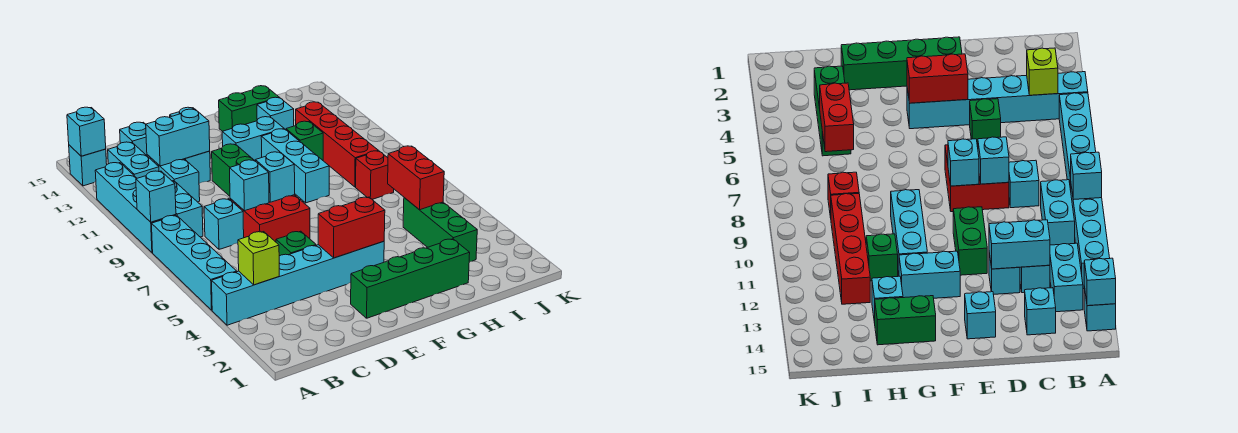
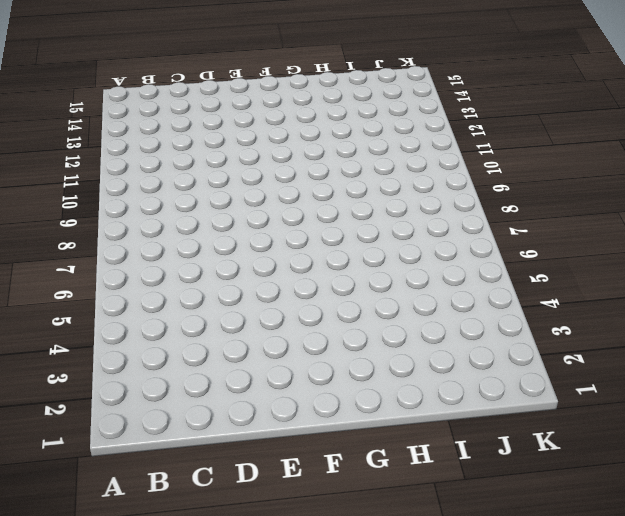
none -> cyan 1x6 brick [212,241,384,325]
none -> cyan 1x4 brick [152,215,237,310]
none -> cyan 1x4 brick [95,163,176,253]
none -> cyan 1x1 brick [69,145,107,186]

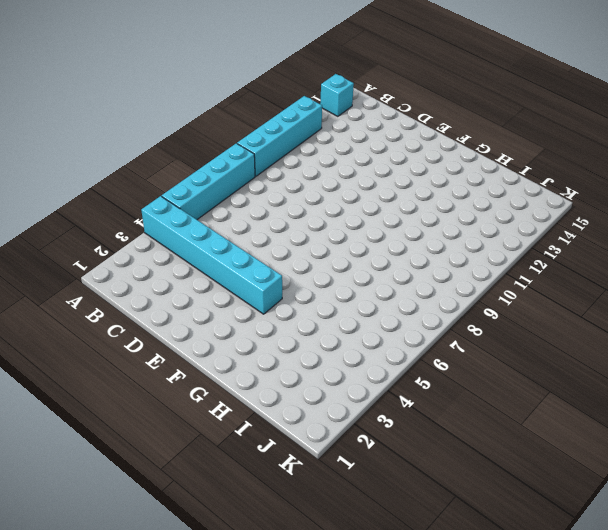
none -> cyan 1x2 brick [173,181,203,237]
none -> cyan 1x2 brick [108,142,159,178]
none -> cyan 1x1 brick [204,199,244,249]
none -> cyan 1x2 brick [147,155,200,202]

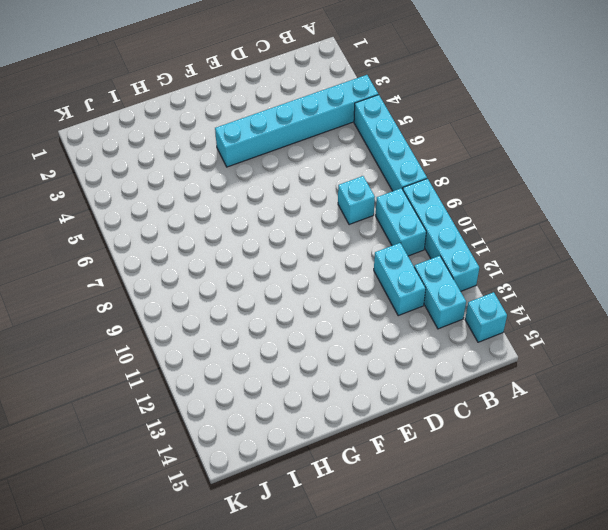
none -> cyan 1x1 brick [120,122,147,155]
none -> green 1x1 brick [276,231,316,256]
none -> red 2x2 brick [230,195,310,242]
none -> cyan 1x1 brick [185,151,210,183]

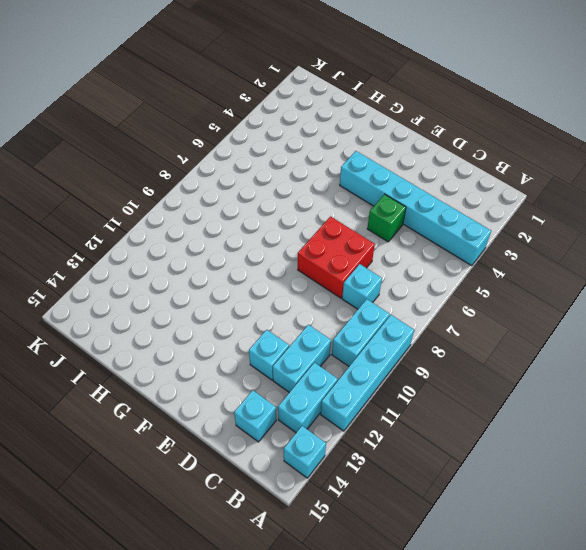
none -> cyan 1x4 brick [152,215,237,310]
none -> green 1x4 brick [351,239,470,318]
none -> green 1x2 brick [212,144,253,196]
none -> cyan 1x1 brick [965,291,996,339]

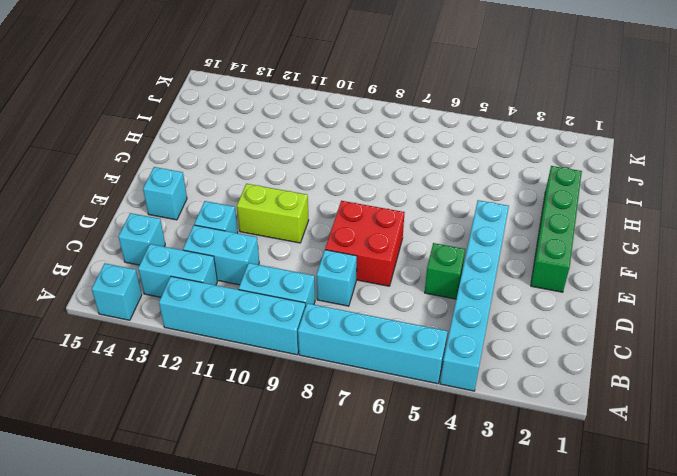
lime 1x2 brick [237,184,309,243] -> green 1x2 brick [212,144,253,196]
none -> cyan 1x2 brick [222,117,284,160]
none -> cyan 1x3 brick [261,129,329,203]
none -> green 1x2 brick [219,86,279,131]
none -> green 1x1 brick [286,121,323,160]

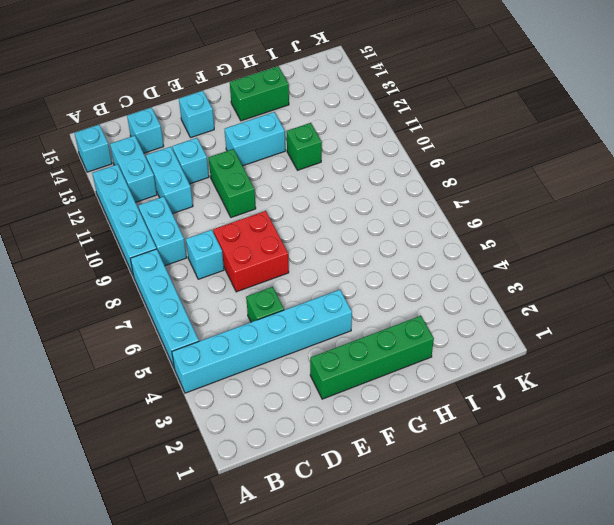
none -> cyan 1x3 brick [261,129,329,203]
none -> cyan 1x1 brick [257,97,294,130]
none -> green 1x3 brick [403,198,477,262]
none -> red 1x1 brick [356,151,394,199]

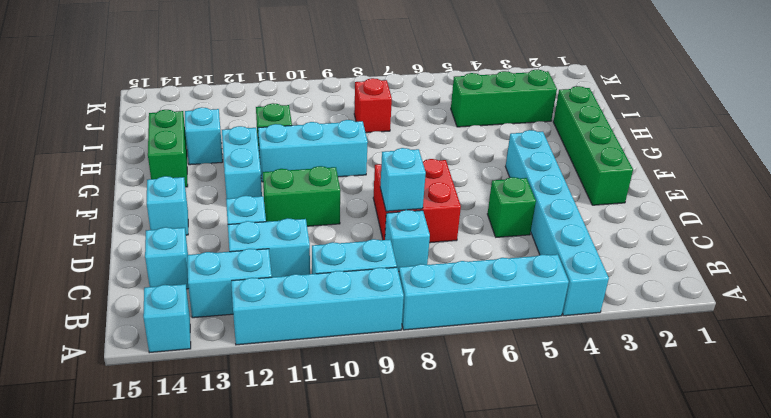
none -> red 1x4 brick [296,102,378,187]
none -> cyan 1x1 brick [136,171,176,222]
none -> cyan 1x1 brick [67,107,106,156]
none -> lime 1x1 brick [238,232,279,285]

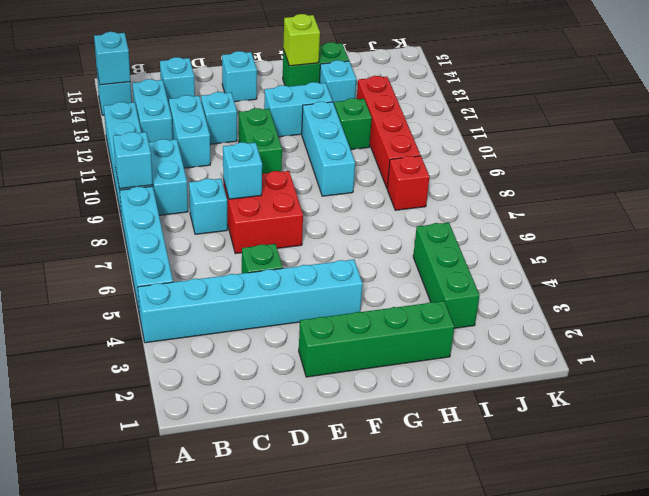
lime 1x1 brick [283,14,320,66] -> lime 1x1 brick moved to [238,232,279,285]
none -> cyan 1x2 brick [146,109,210,166]
none -> red 1x2 brick [318,197,385,258]
none -> cyan 1x1 brick [255,152,295,202]
none -> red 1x2 brick [388,146,444,210]

